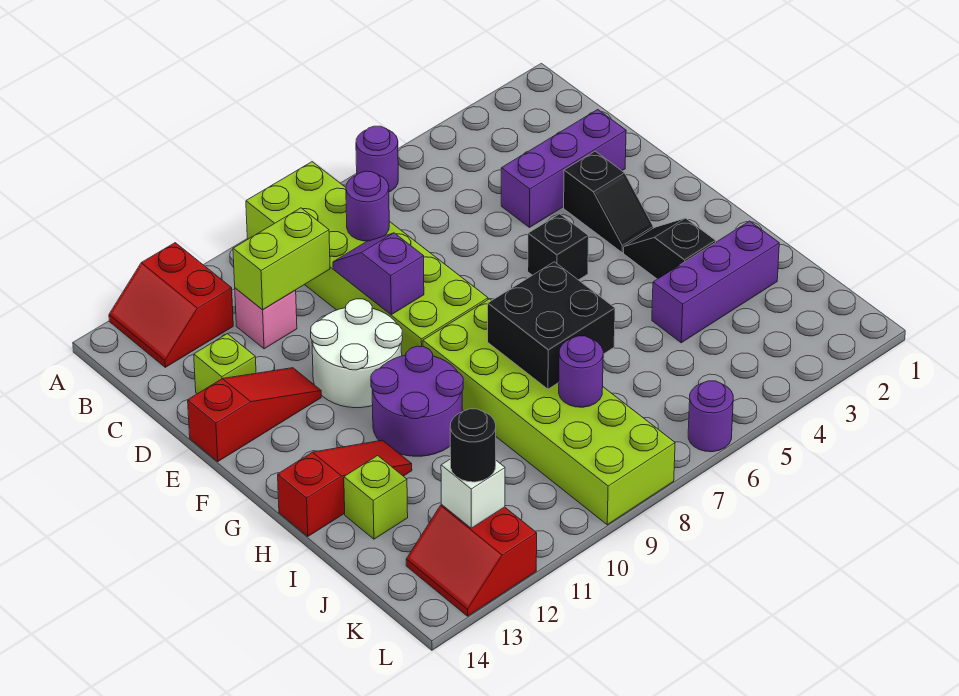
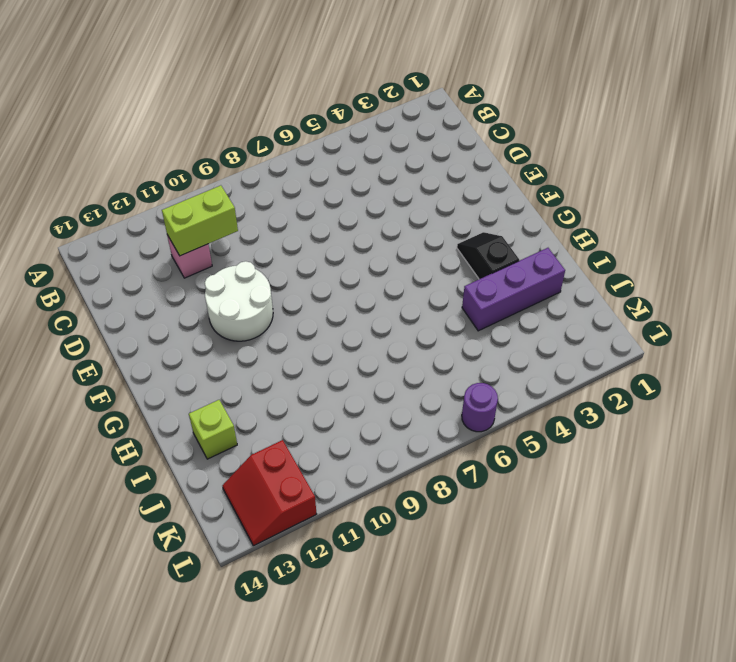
none -> purple 1x1 round brick [356,126,398,192]
none -> lime 2x6 brick [246,162,488,356]
none -> red 2x2 slope [109,243,233,367]

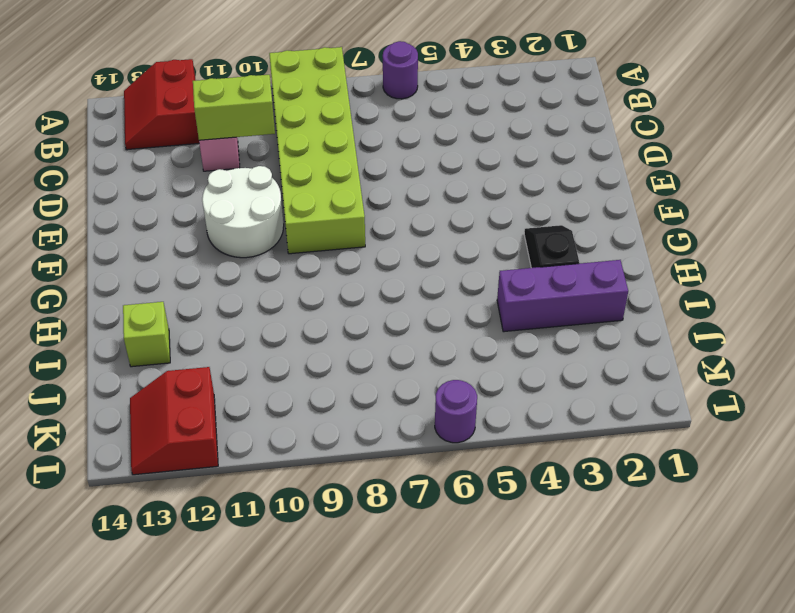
none -> purple 1x3 brick [501,110,626,227]
none -> lime 1x1 brick [194,334,256,394]
none -> black 1x2 slope [564,151,653,253]

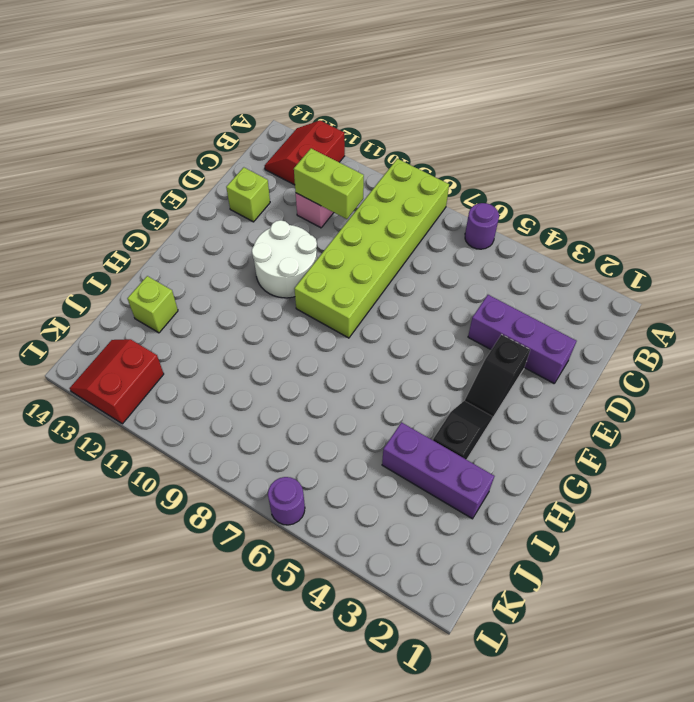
none -> red 1x3 slope [188,368,321,461]
none -> black 1x1 brick [528,214,589,280]
none -> lime 2x6 brick [423,299,675,525]

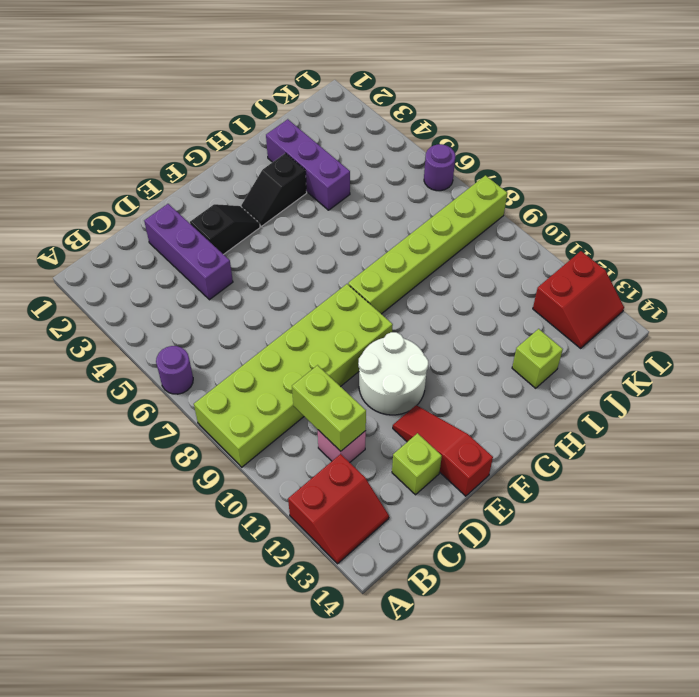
lime 1x6 brick [348,175,507,314] -> lime 2x6 brick [423,299,675,525]
none -> black 1x1 brick [528,214,589,280]
none -> purple 2x2 round brick [371,346,463,456]
none -> red 1x3 slope [278,440,412,536]

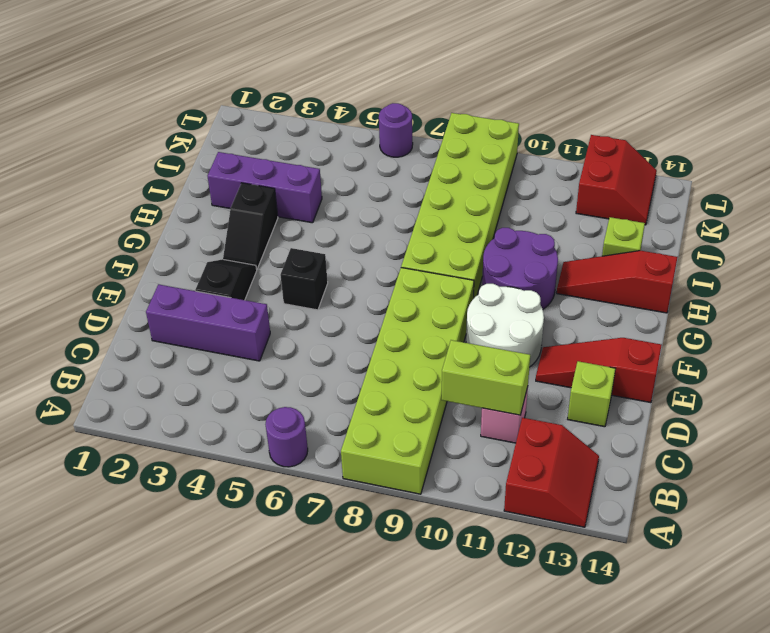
none -> purple 1x1 round brick [346,171,389,241]
none -> purple 1x2 slope [333,233,424,315]
none -> black 2x2 brick [488,262,615,389]

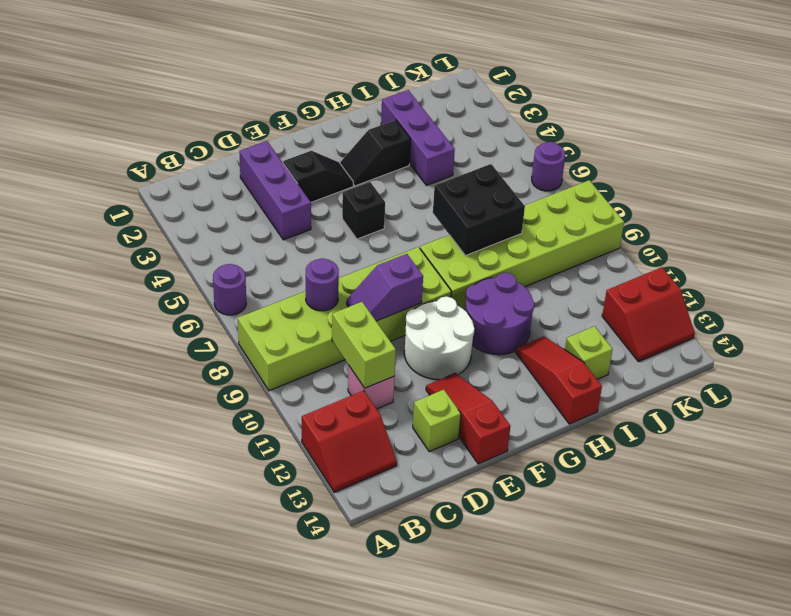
none -> purple 1x1 round brick [559,336,603,407]
none -> white 1x1 brick [441,459,505,528]
none -> black 1x1 round brick [450,409,496,482]

